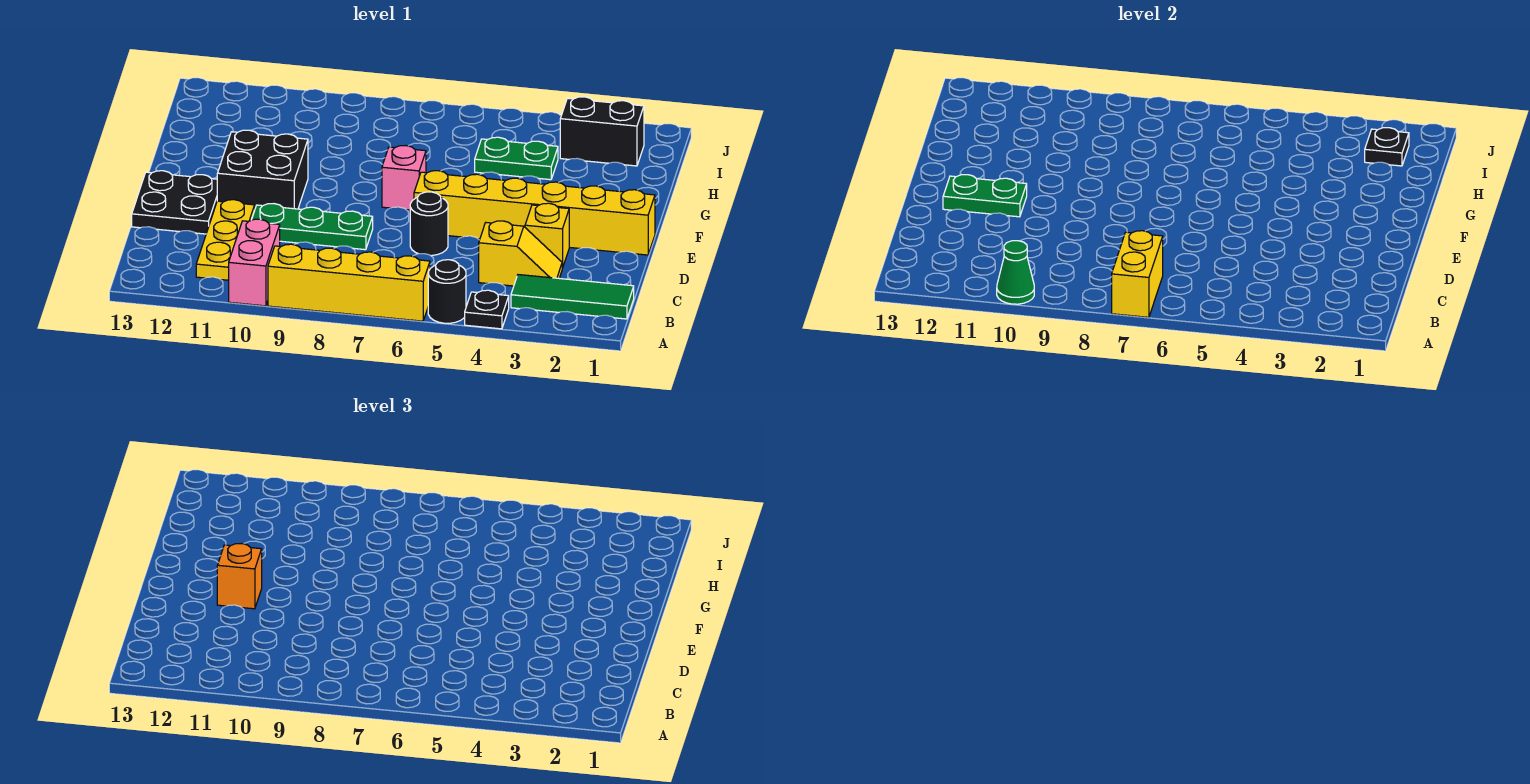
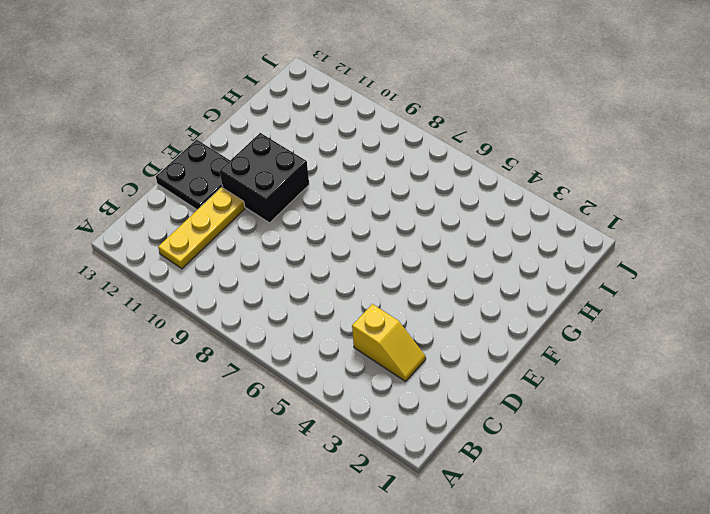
none -> black 1x1 plate [465,290,509,329]
none -> black 1x1 round brick [428,260,466,323]
none -> yellow 1x4 brick [268,244,430,321]

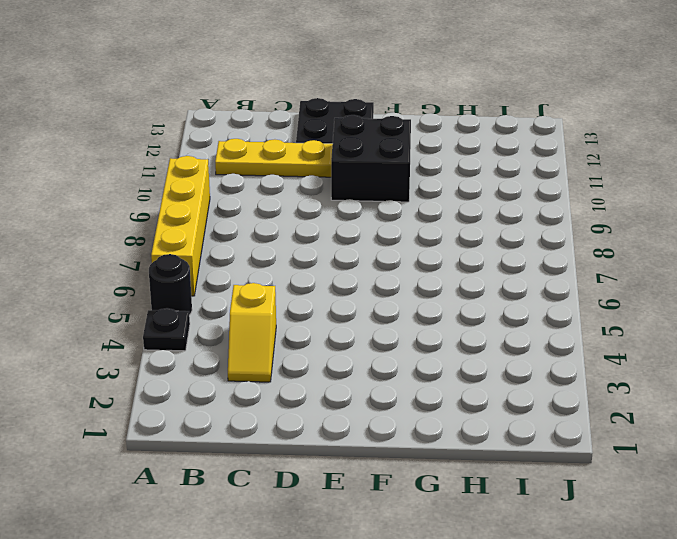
none -> pink 1x2 brick [229,219,280,306]
none -> green 1x3 tile [511,275,634,319]
none -> yellow 1x1 brick [525,203,569,268]

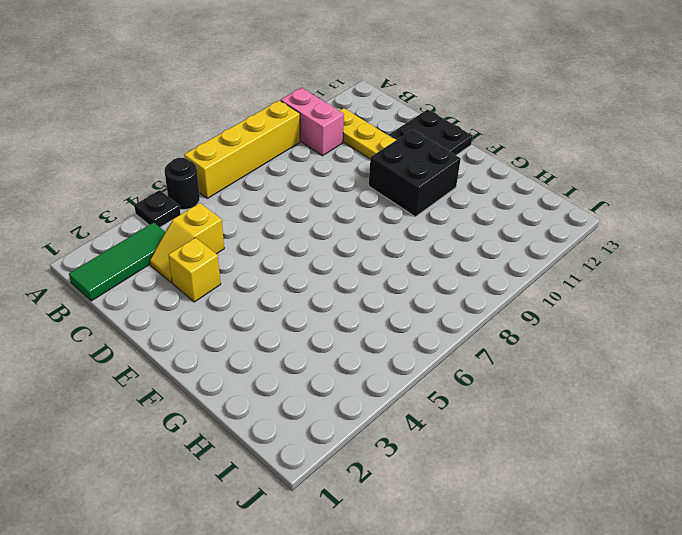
none -> black 1x1 round brick [410,192,448,256]
none -> green 1x3 plate [252,204,373,250]
none -> yellow 1x6 brick [414,171,655,255]

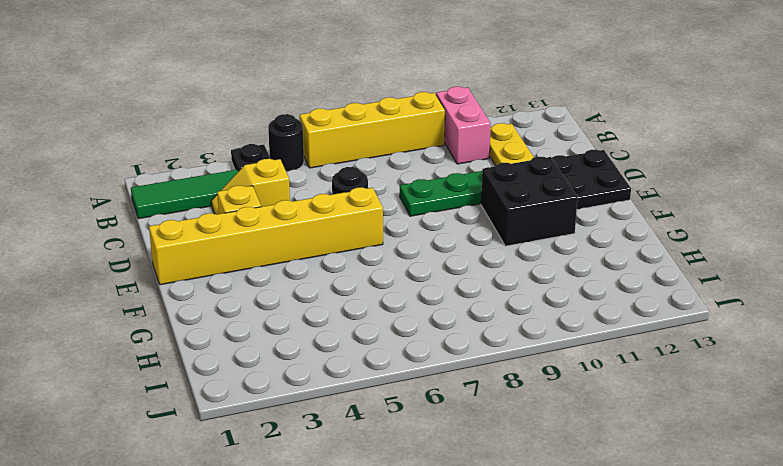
none -> pink 1x1 brick [382,146,426,210]
none -> green 1x2 plate [475,137,558,180]
none -> black 1x2 brick [560,97,644,166]

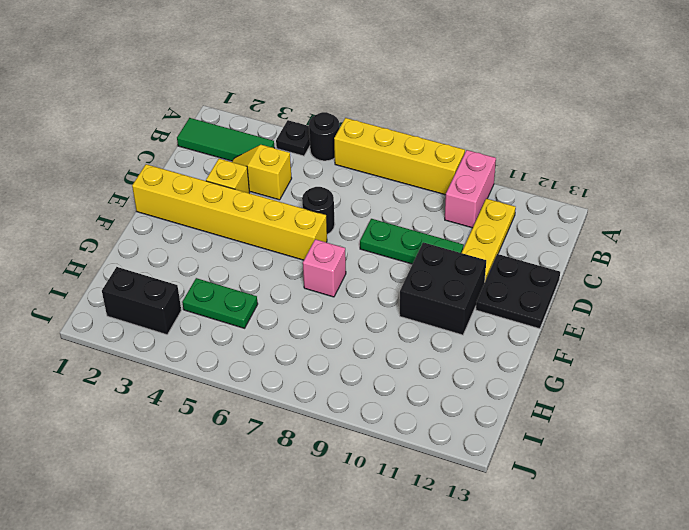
none -> yellow 1x2 brick [1112,231,1163,317]
none -> green 1x1 cone [997,241,1034,304]
none -> green 1x2 plate [943,175,1027,217]

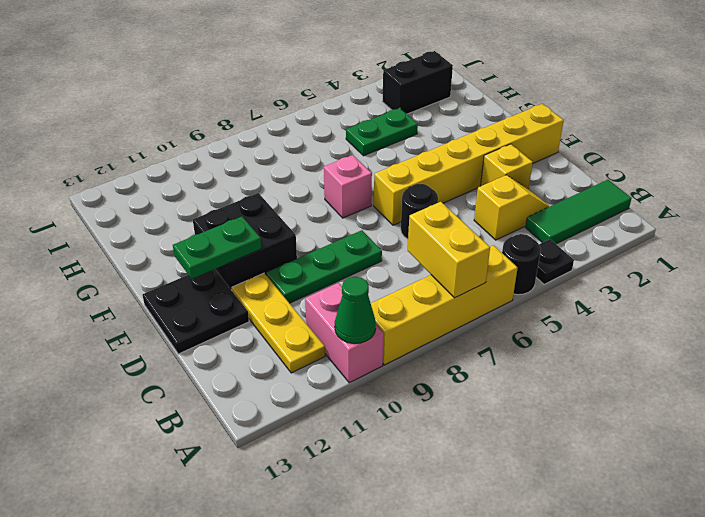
none -> black 1x1 plate [1365,128,1409,166]
none -> orange 1x1 brick [217,544,262,609]

